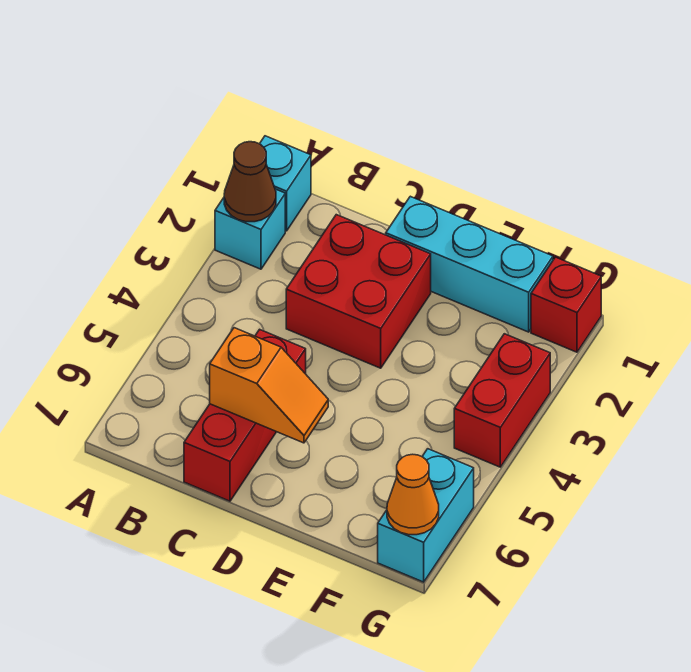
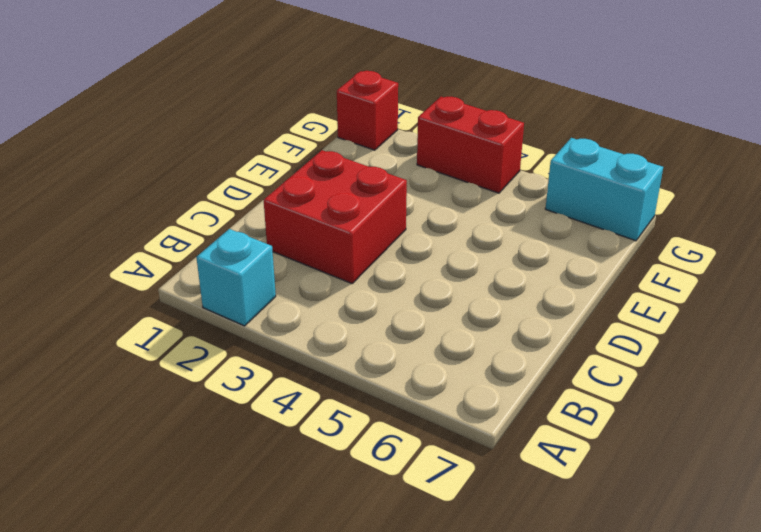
none -> cyan 1x1 brick [260,136,311,231]
none -> red 1x3 brick [184,329,306,501]

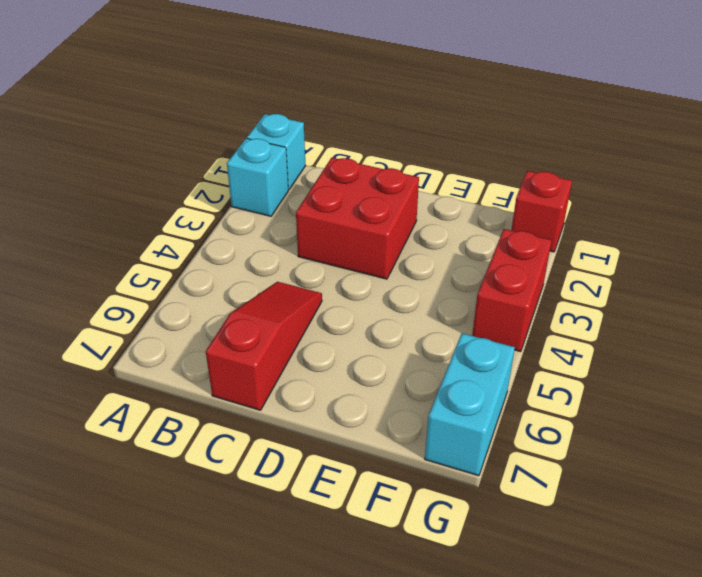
red 1x3 slope [206,282,322,410] -> red 1x3 brick [184,329,306,501]
none -> cyan 1x3 brick [386,196,553,332]
none -> brown 1x1 cone [224,142,276,222]

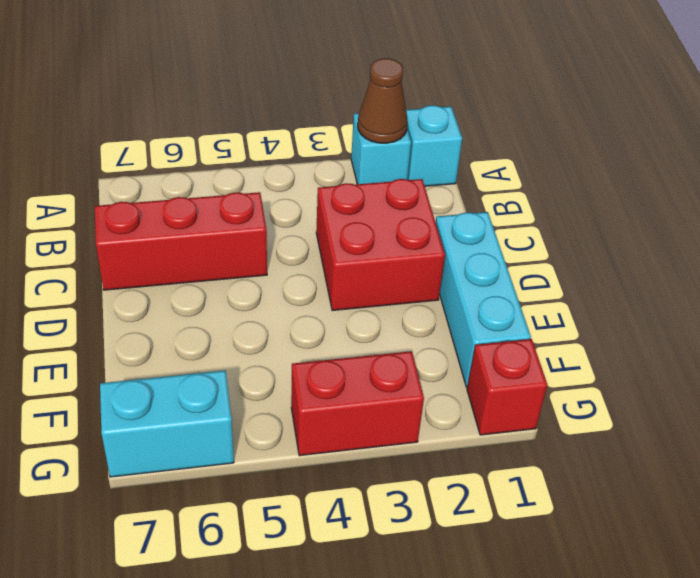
none -> orange 1x2 slope [210,328,328,443]
none -> orange 1x1 cone [387,454,439,535]

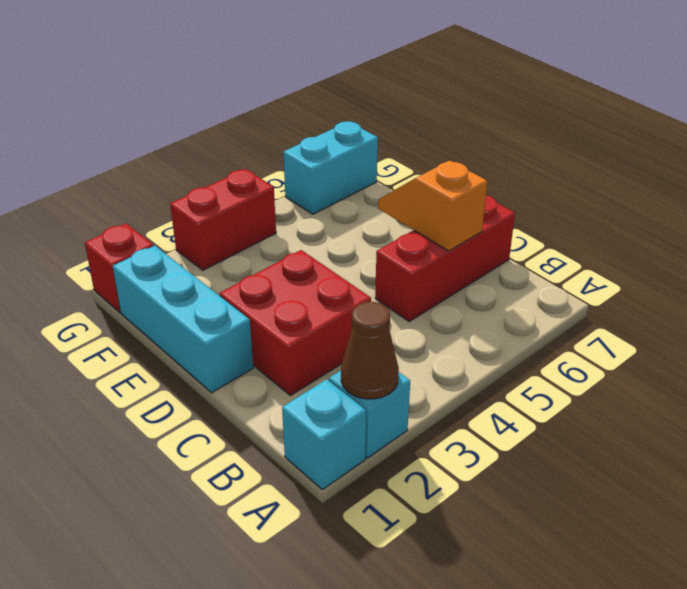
none -> orange 1x1 cone [387,454,439,535]

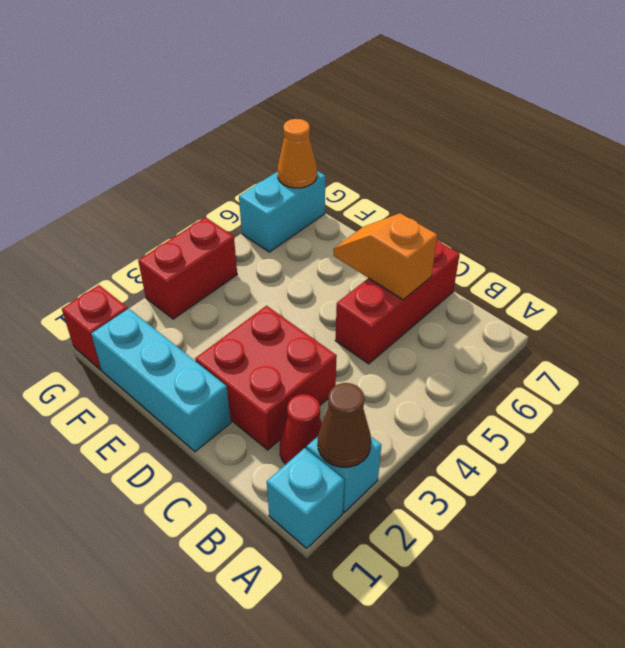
red 1x1 cone [280,394,322,464] -> none

